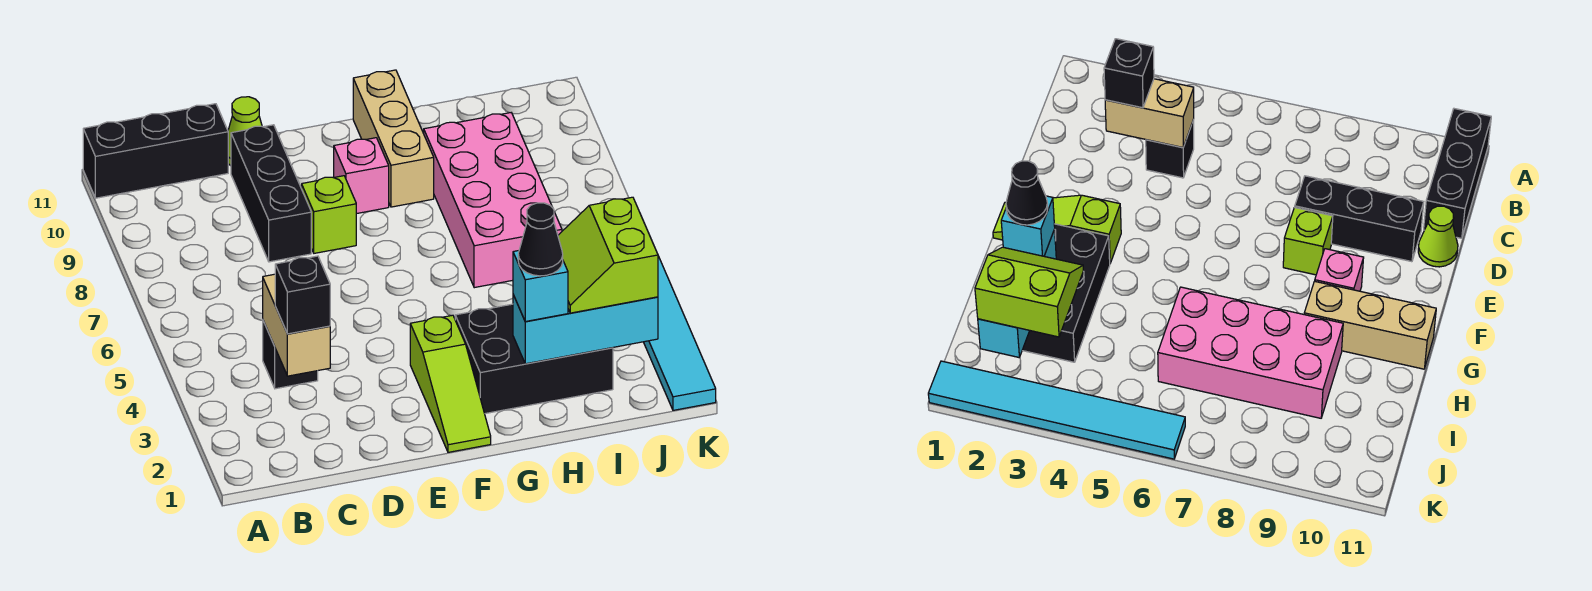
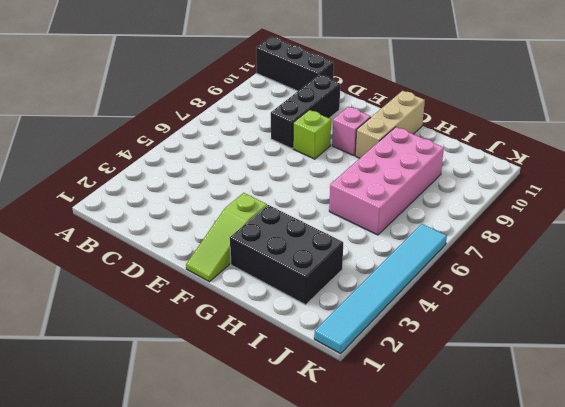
none -> black 1x1 brick [263,321,318,389]
none -> lime 1x1 cone [228,97,262,166]
none -> tan 1x2 brick [263,274,330,376]

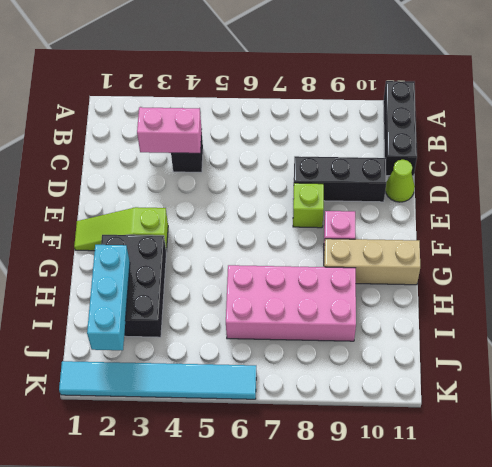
pink 1x2 brick [137,107,202,153] -> tan 1x2 brick [263,274,330,376]
none -> black 1x1 brick [275,256,330,334]
none -> cyan 1x1 brick [513,251,568,321]
none -> lime 2x2 slope [558,197,658,313]

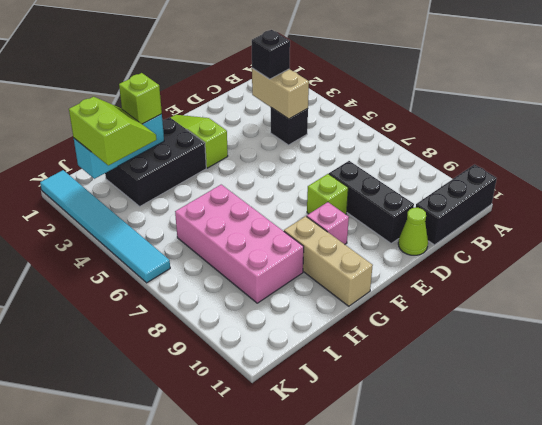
lime 1x1 brick [119,73,162,124] -> cyan 1x1 brick [513,251,568,321]
none -> black 1x1 cone [518,203,563,276]

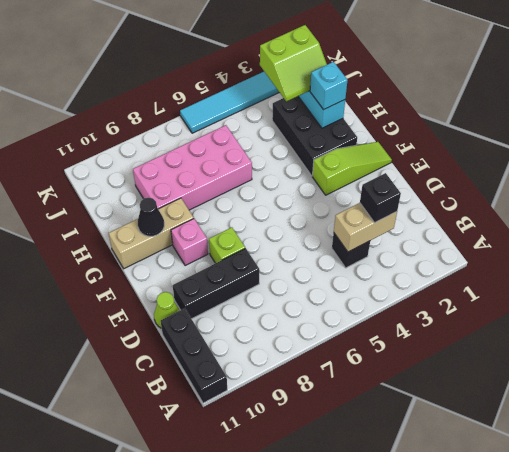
black 1x1 cone [138,198,164,236] -> black 1x1 cone moved to [518,203,563,276]

